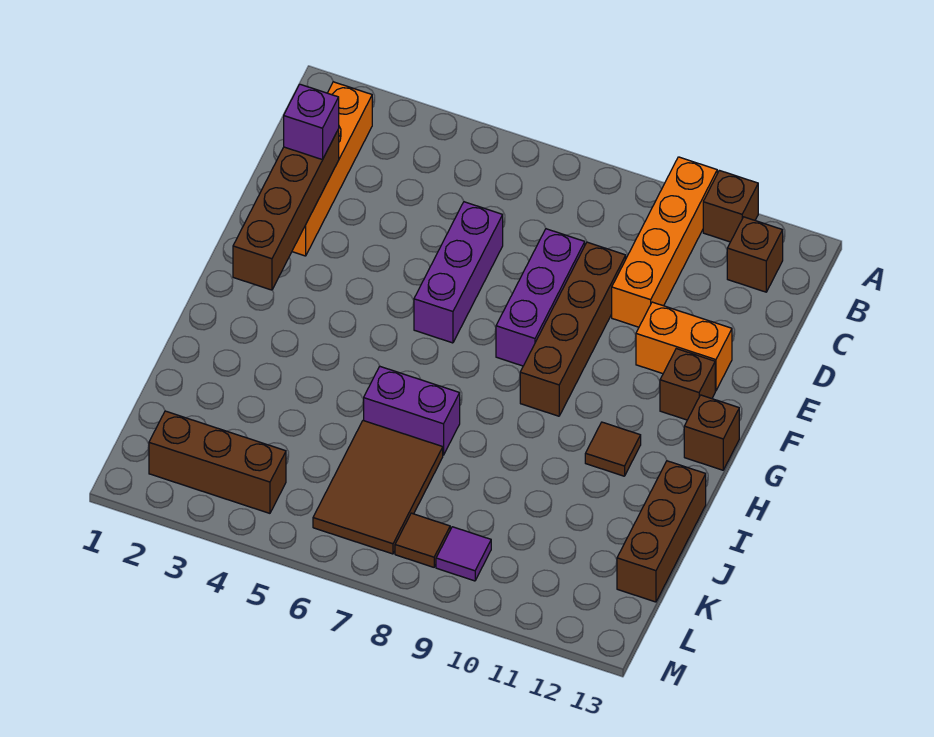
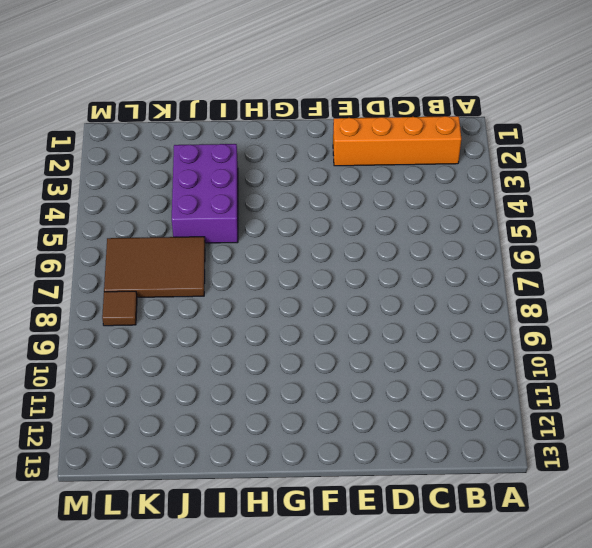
purple 2x3 brick [172,144,238,243] -> none
none -> orange 1x4 brick [612,157,717,327]
none -> brown 1x1 brick [703,170,758,242]
none -> brown 1x1 brick [727,217,783,292]

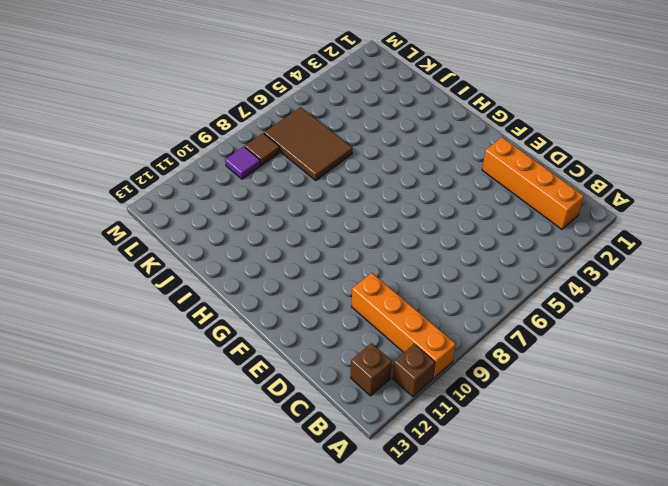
none -> purple 1x3 brick [414,202,503,343]
none -> purple 1x3 brick [496,229,585,366]
none -> brown 1x4 brick [520,242,626,416]

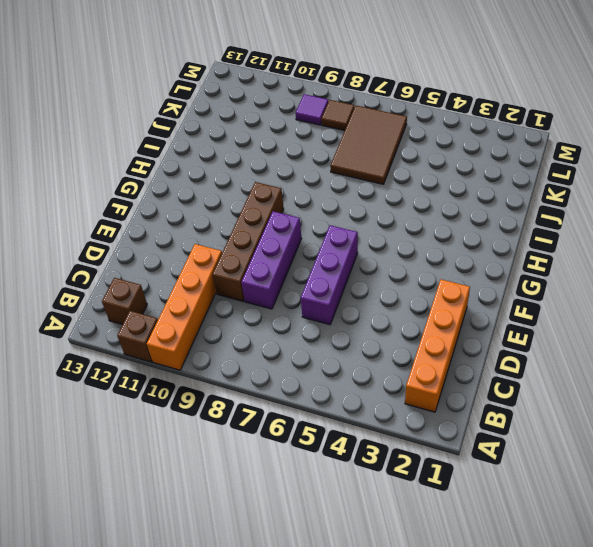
none -> orange 1x2 brick [636,302,732,391]
none -> brown 1x1 brick [660,349,715,420]
none -> brown 1x1 brick [684,395,739,470]

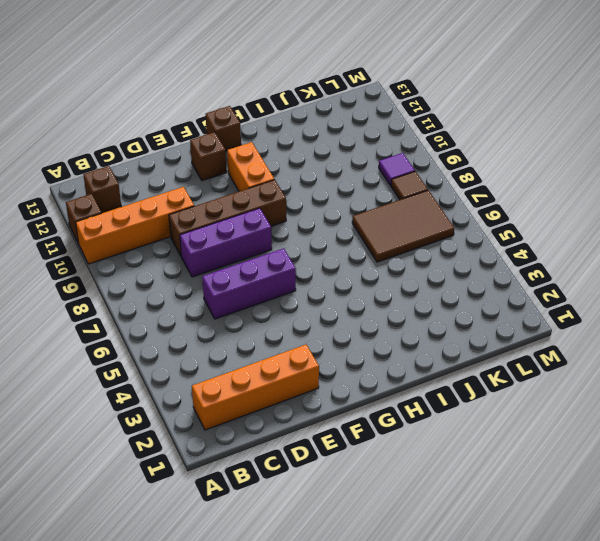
orange 1x2 brick [227,142,274,191] -> orange 1x2 brick moved to [636,302,732,391]
none -> brown 1x1 tile [585,422,641,476]
none -> purple 1x2 brick [364,366,460,455]
none -> brown 1x3 brick [617,461,706,602]

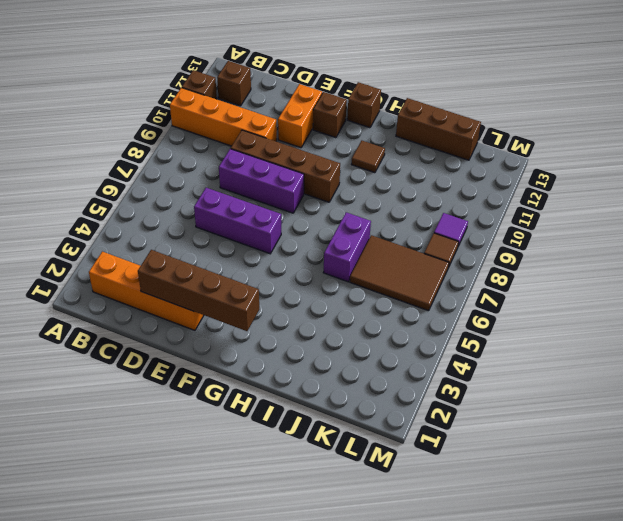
none -> brown 1x3 brick [149,411,286,513]
none -> purple 1x1 brick [284,84,339,160]

